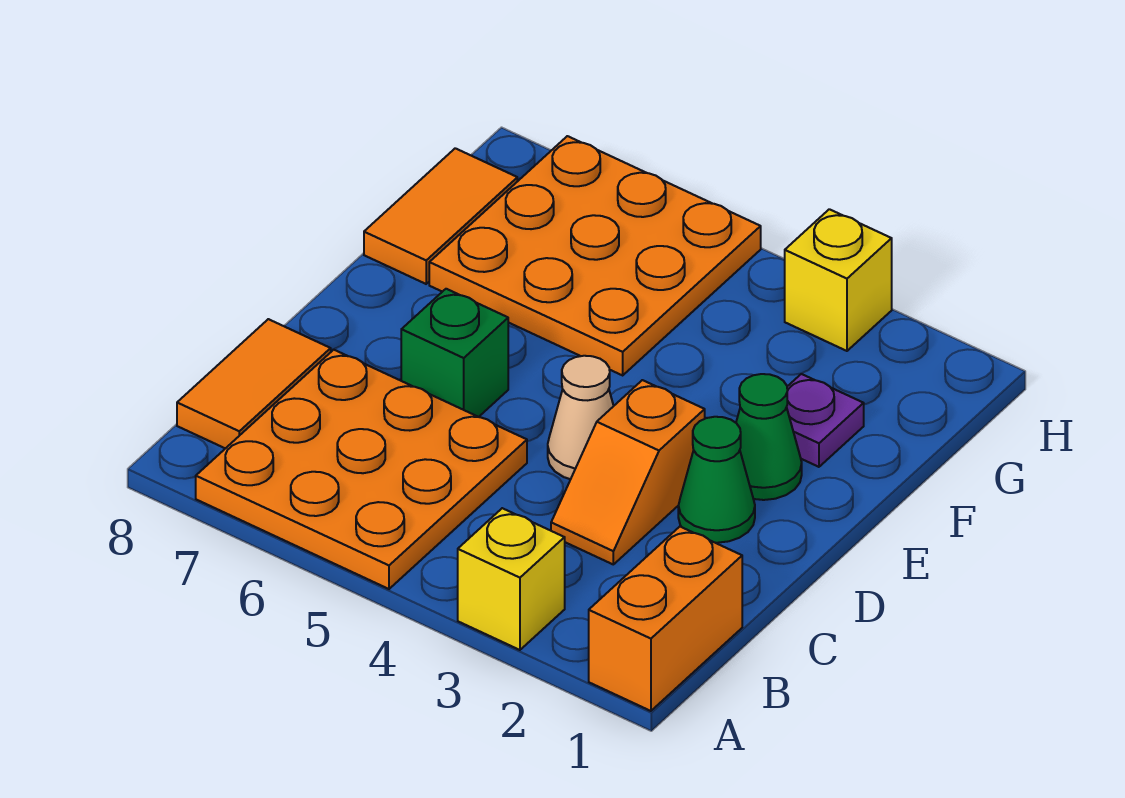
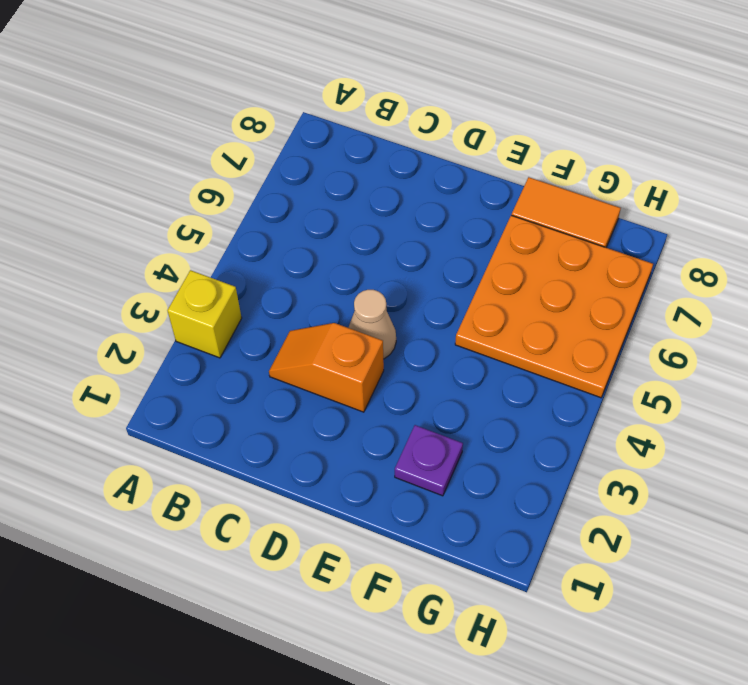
none -> orange 1x2 brick [589,527,742,711]
none -> orange 3x3 plate [196,350,527,589]
none -> orange 1x2 tile [177,319,331,448]

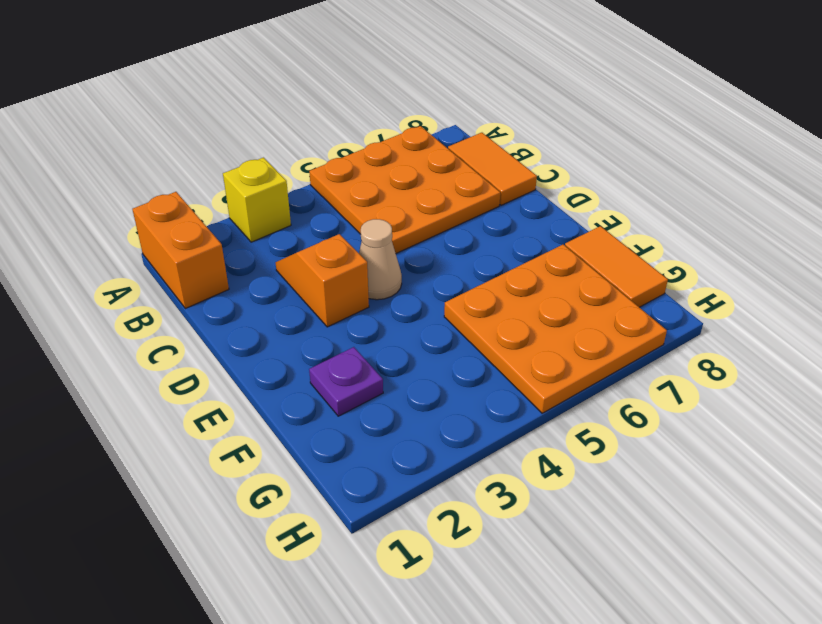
none -> green 1x1 cone [678,417,755,543]
none -> green 1x1 brick [401,289,508,417]
none -> green 1x1 cone [736,374,802,500]

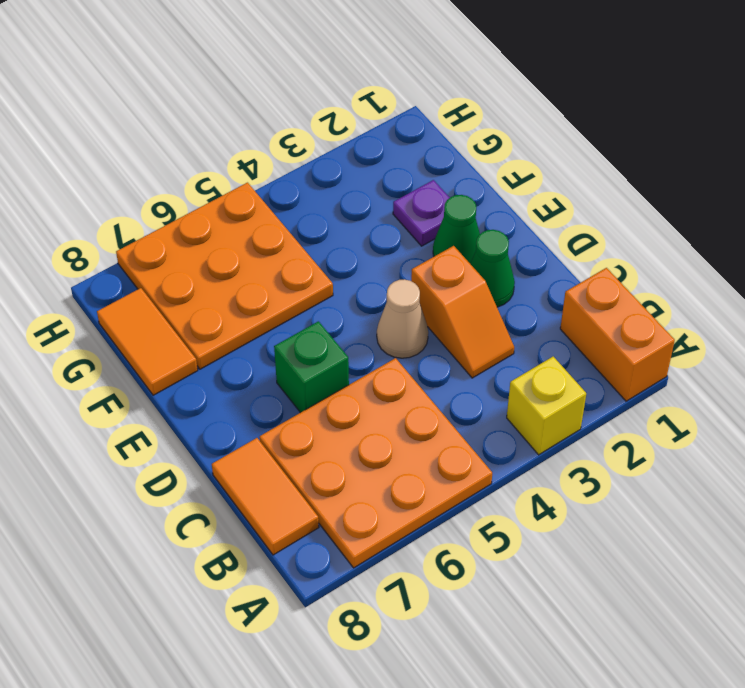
none -> yellow 1x1 brick [785,209,892,351]

